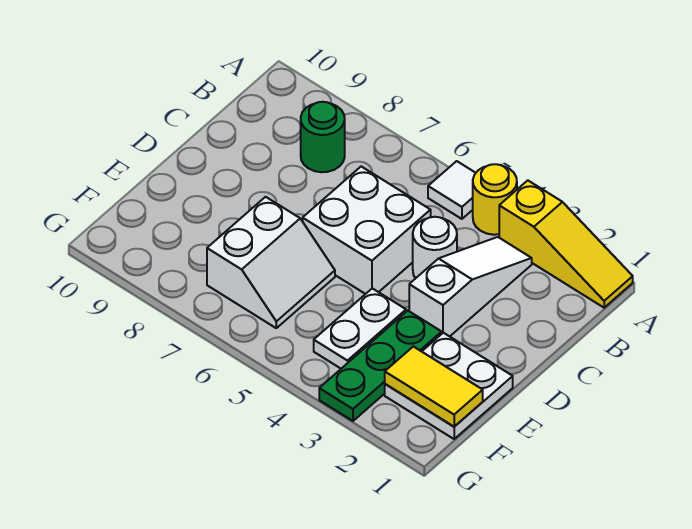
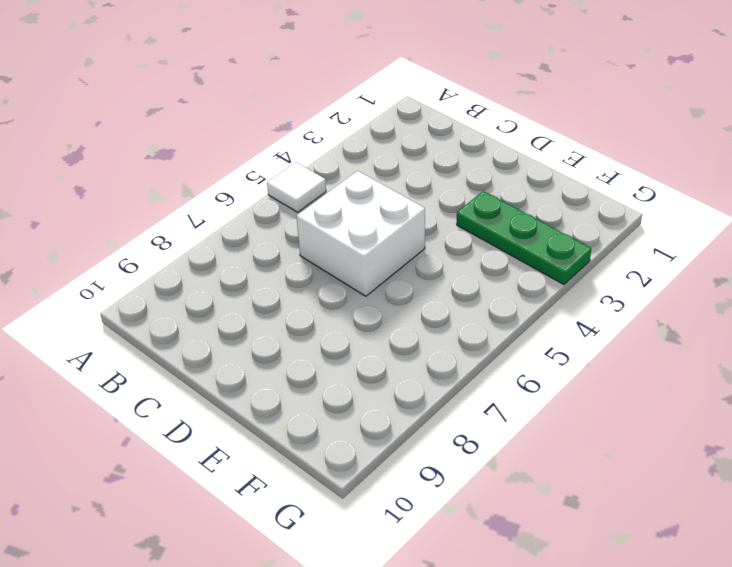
none -> yellow 1x3 slope [499,180,633,308]
none -> yellow 1x1 round brick [473,164,517,235]
none -> white 1x3 slope [409,237,532,336]

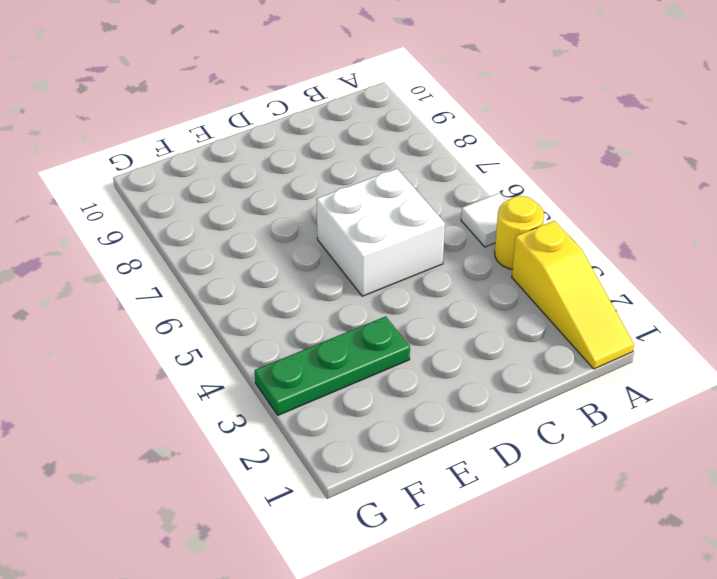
none -> white 1x3 slope [409,237,532,336]
none -> green 1x1 round brick [301,102,345,172]
none -> white 1x1 round brick [413,217,457,279]

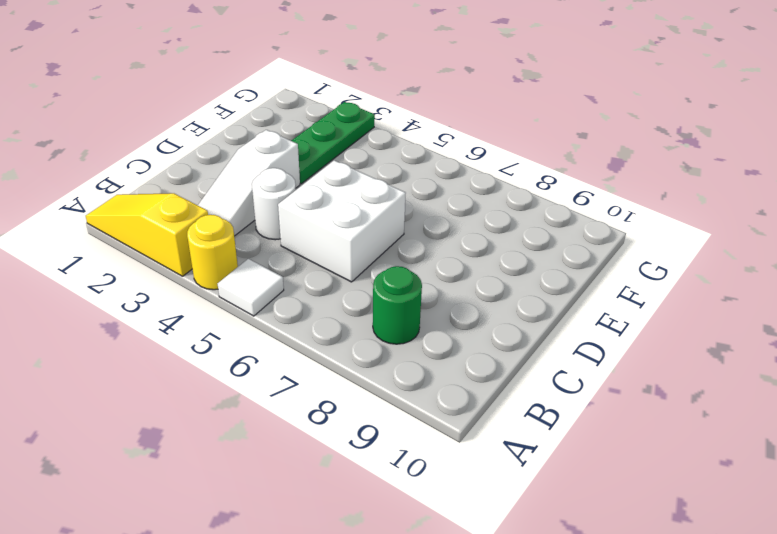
none -> white 2x2 plate [385,333,513,439]
none -> white 1x2 plate [314,288,406,369]
none -> white 2x2 slope [207,197,335,328]

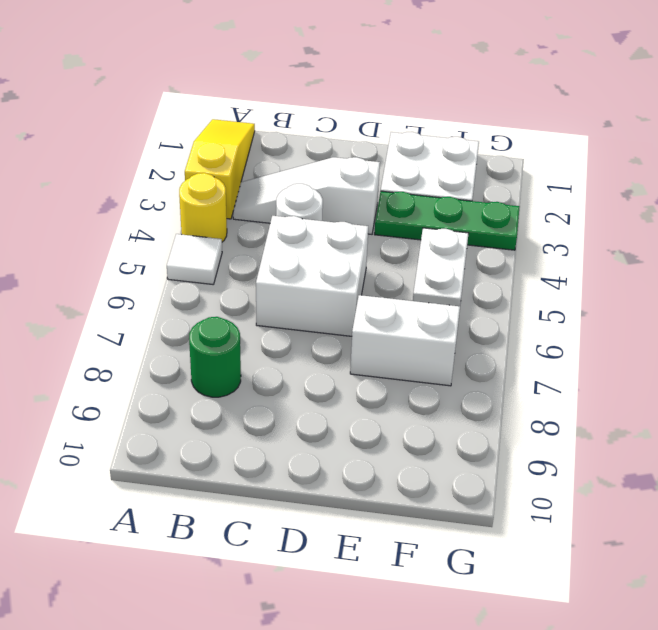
white 1x2 plate [413,228,469,306] -> white 1x2 plate turned to [314,288,406,369]
none -> yellow 1x2 tile [385,347,483,427]

